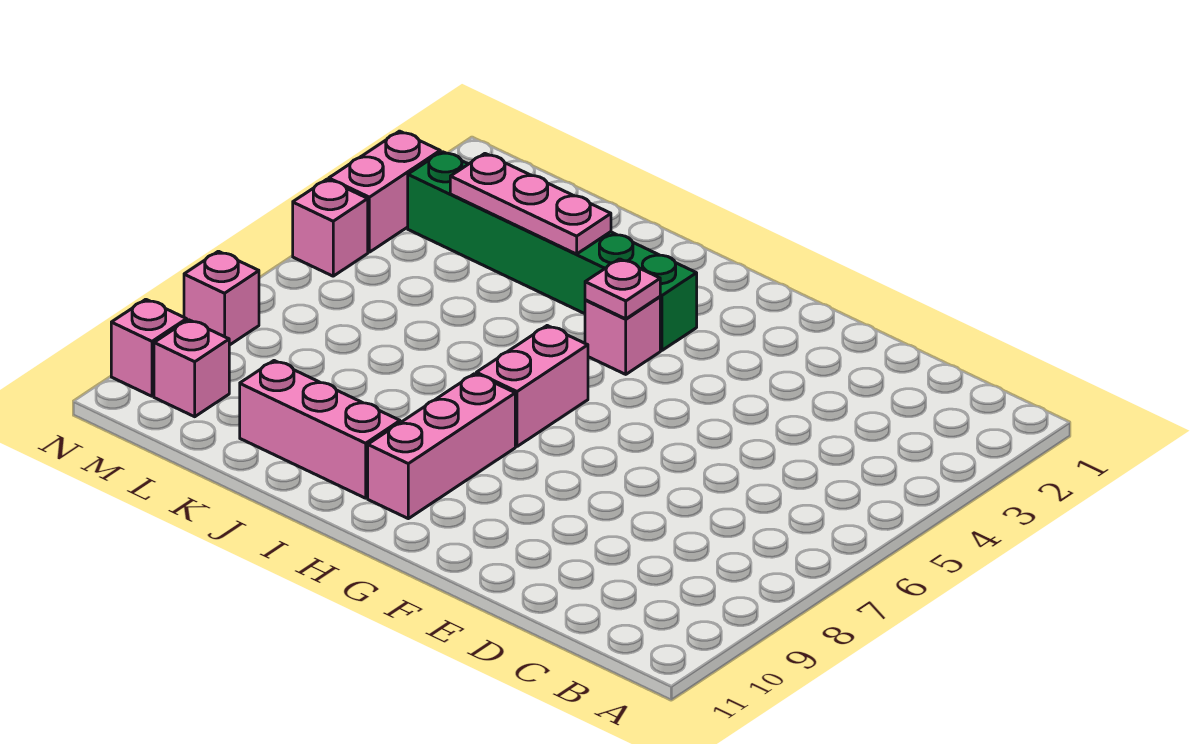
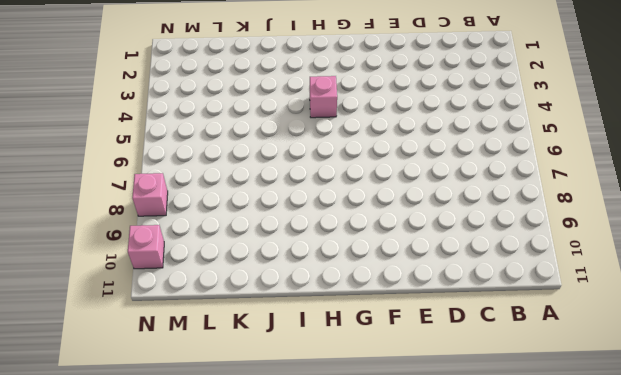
none -> green 1x6 brick [408,152,697,350]
none -> pink 1x2 brick [476,326,588,446]
none -> pink 1x3 brick [368,374,515,519]

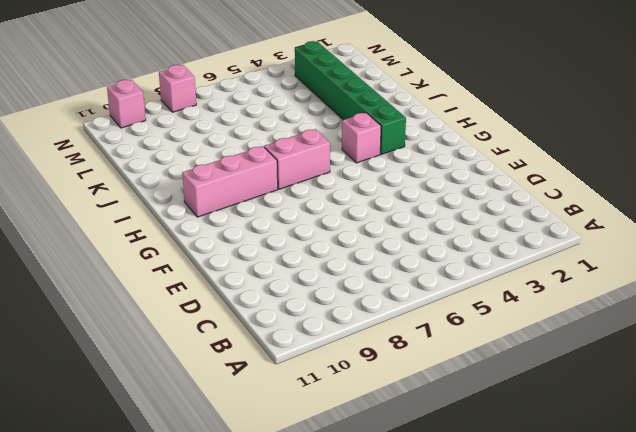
none -> pink 1x3 brick [240,361,400,498]
none -> pink 1x1 brick [154,320,229,417]
none -> pink 1x2 brick [329,131,440,252]

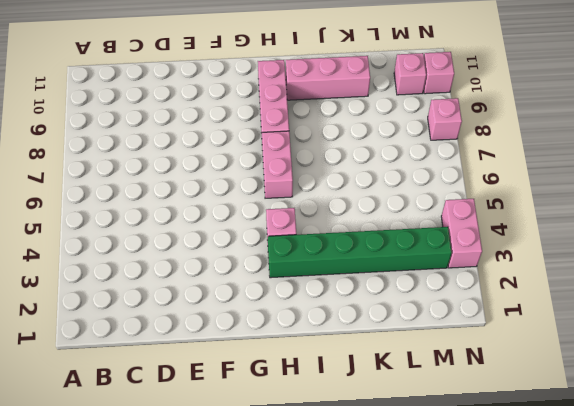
none -> pink 1x1 brick [293,179,368,276]
none -> pink 1x1 plate [585,259,660,319]
none -> pink 1x3 plate [450,154,611,254]

